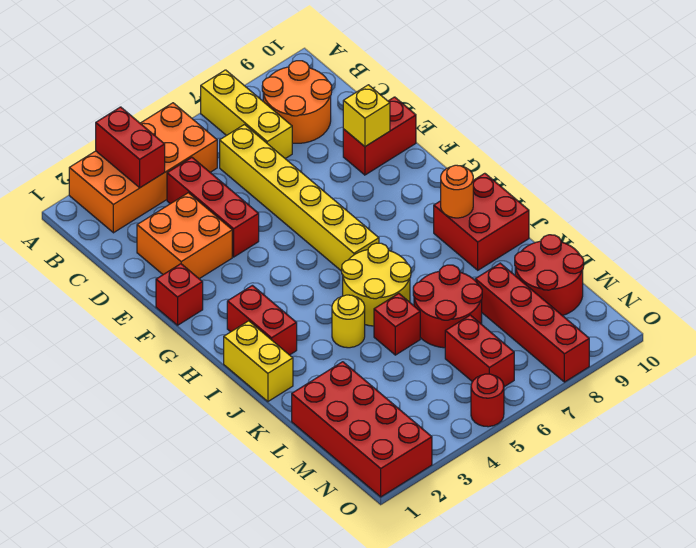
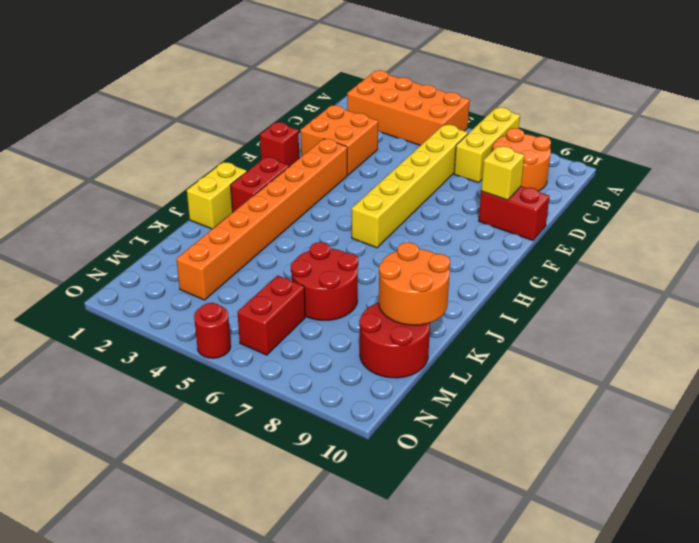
orange 1x8 brick [176,139,347,300] -> none
orange 2x2 round brick [379,242,450,325] -> none
none -> red 1x3 brick [167,157,259,257]
none -> yellow 2x2 round brick [342,243,411,326]
none -> red 2x2 brick [434,173,529,270]

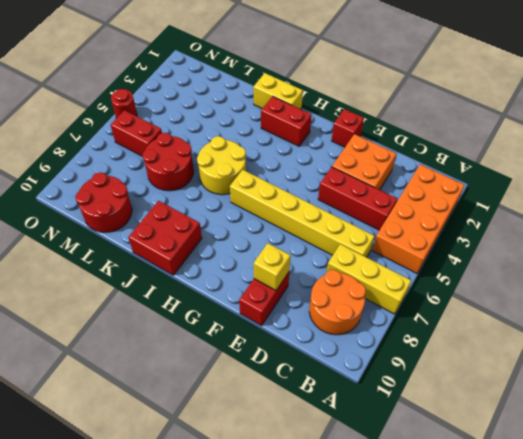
none -> yellow 1x1 round brick [332,295,365,348]
none -> red 1x1 brick [374,293,420,355]
none -> red 2x4 brick [292,362,432,497]

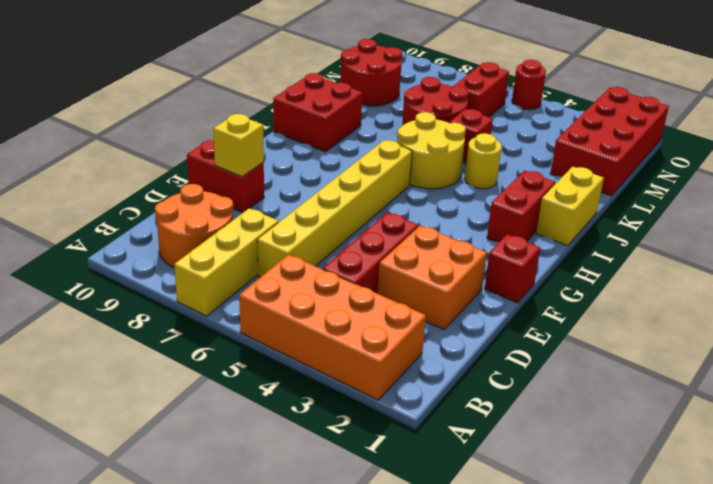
none -> red 1x4 brick [475,263,589,382]
none -> red 1x2 brick [96,107,165,188]
none -> orange 1x1 round brick [441,165,473,218]

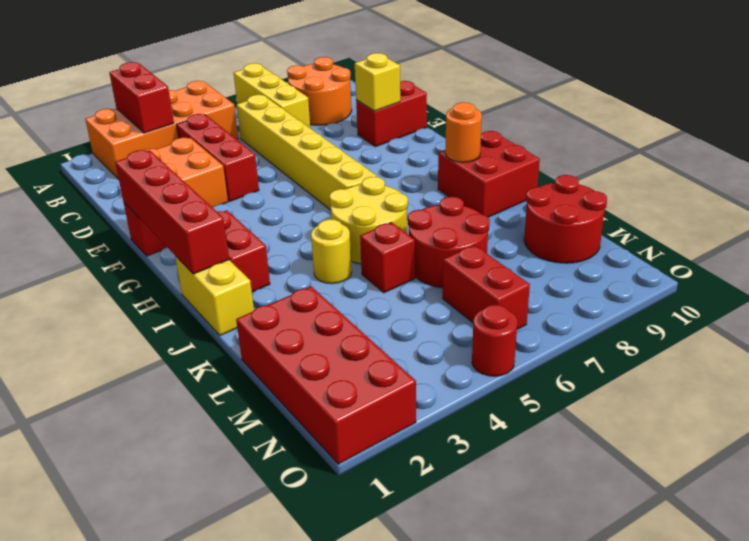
red 1x4 brick [115,150,229,274] -> red 1x4 brick moved to [475,263,589,382]

